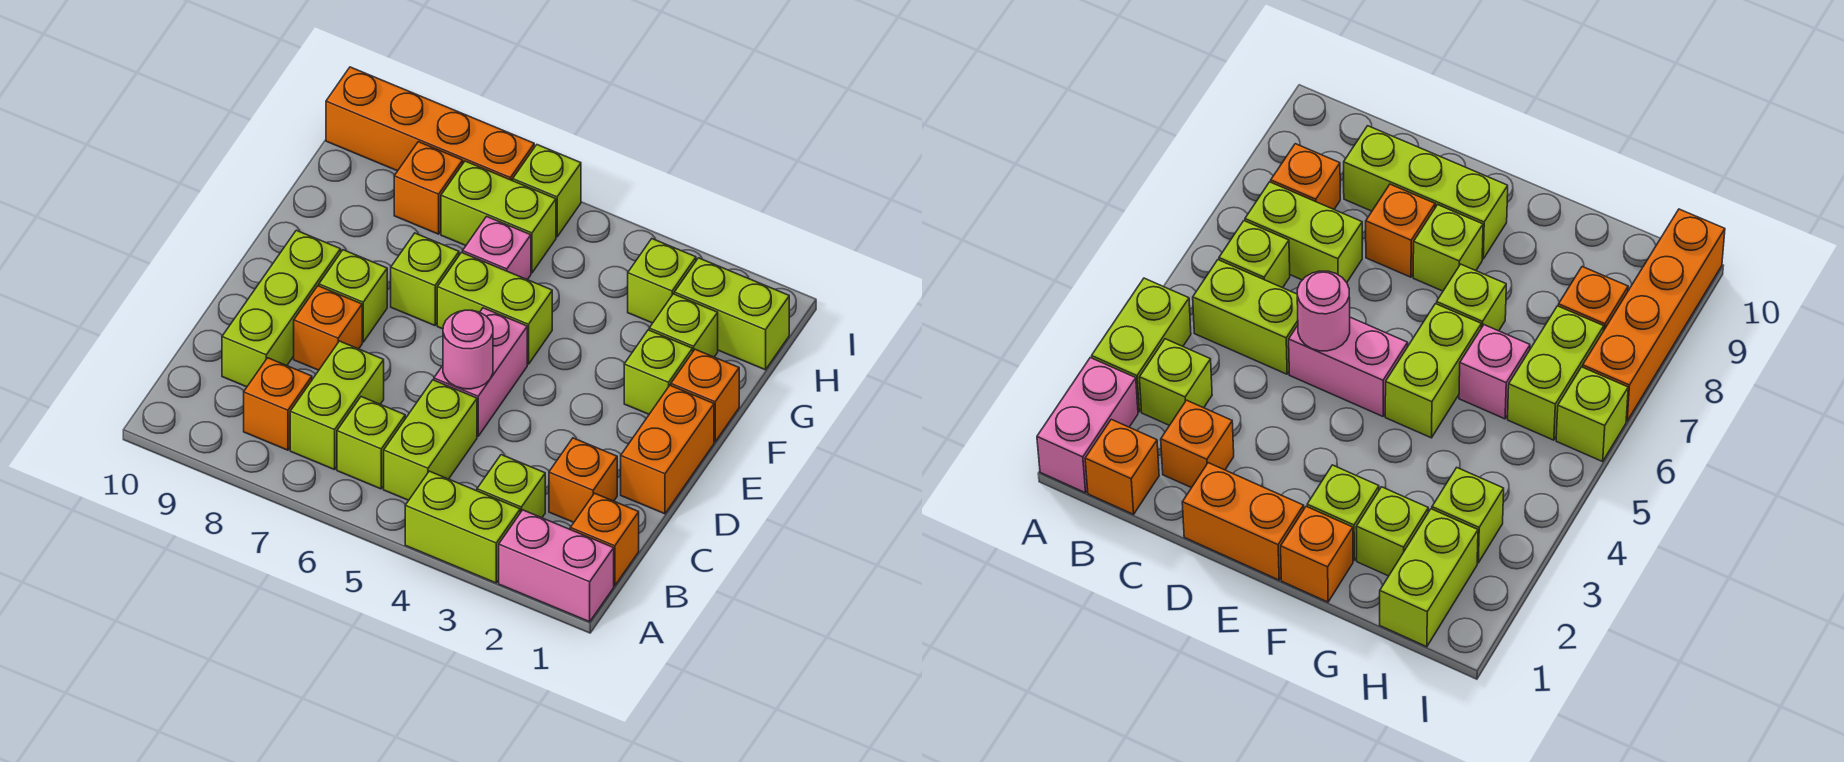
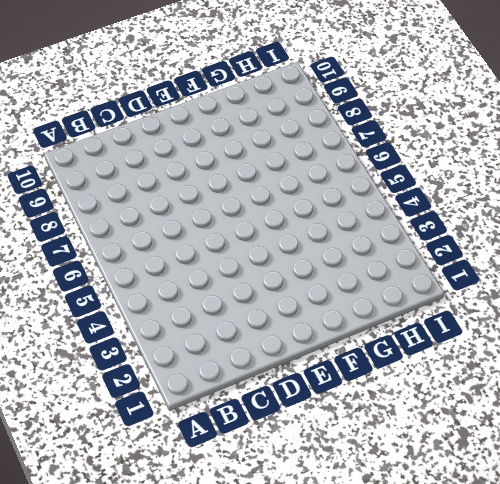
none -> pink 1x2 brick [499,510,614,622]
none -> lime 1x2 brick [405,471,520,583]
none -> orange 1x1 brick [570,493,639,586]

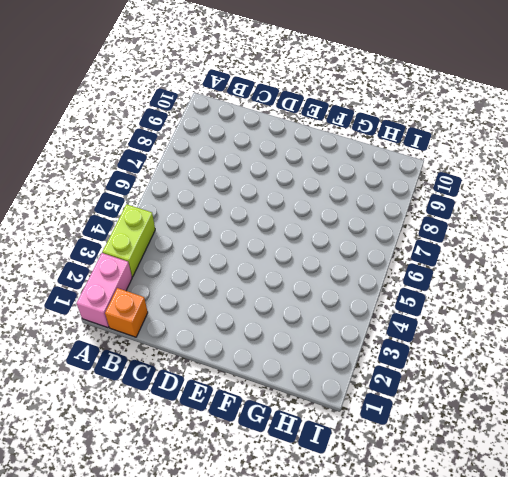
none -> lime 1x1 brick [477,455,545,518]
none -> lime 1x2 brick [384,380,477,500]
none -> lime 1x1 brick [337,397,405,489]

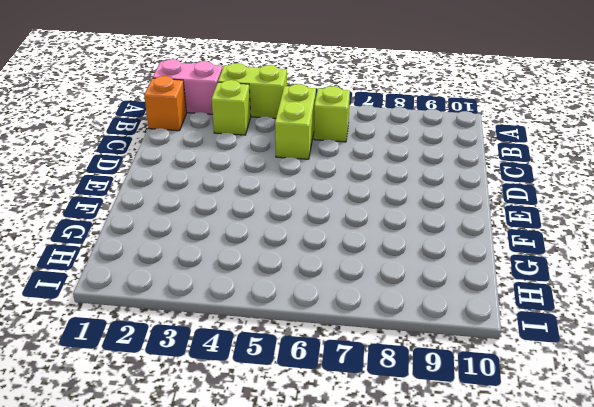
none -> lime 1x2 brick [290,341,384,470]
none -> orange 1x1 brick [244,358,312,450]
none -> orange 1x1 brick [549,438,617,522]

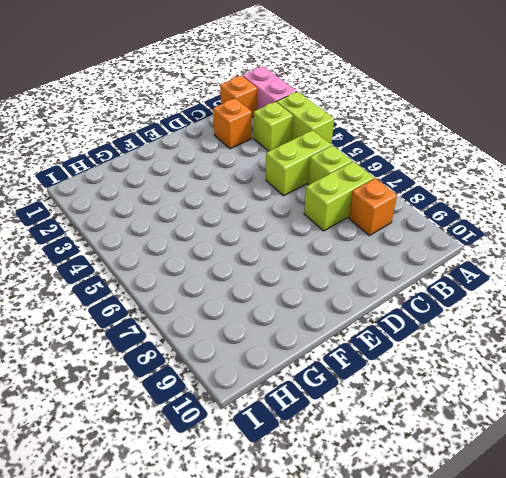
none -> lime 1x3 brick [222,230,341,387]
none -> orange 1x2 brick [621,385,714,514]
none -> pink 1x2 brick [434,308,527,436]

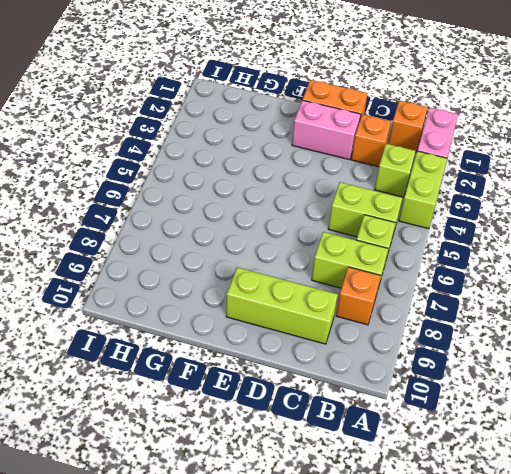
pink 1x2 brick [292,100,361,160] -> pink 1x2 brick moved to [434,308,527,436]
none -> orange 1x1 brick [294,286,362,370]
none -> lime 1x1 brick [319,250,387,342]
none -> orange 1x1 brick [671,349,739,442]

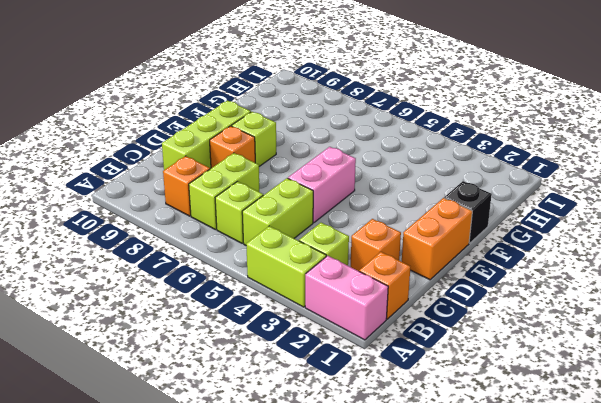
black 1x1 brick [444,181,492,243] -> orange 1x1 brick [671,349,739,442]
none -> lime 1x1 brick [624,330,693,414]
none -> lime 1x2 brick [437,253,552,364]
none -> lime 1x1 brick [391,233,459,326]

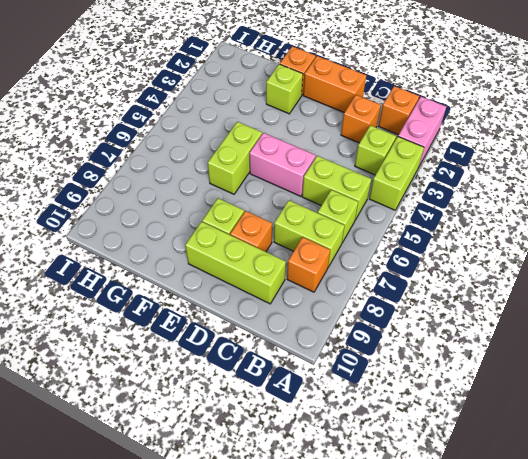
none -> lime 1x1 brick [391,233,459,326]
none -> lime 1x1 brick [649,294,718,357]
none -> pink 1x1 brick [463,216,531,280]

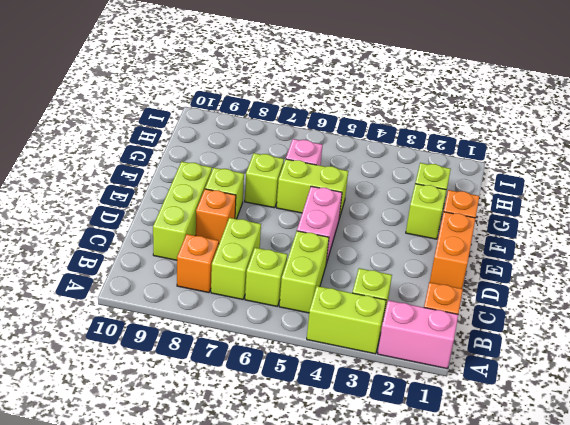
none -> orange 1x1 brick [549,438,617,522]
none -> lime 1x2 brick [674,258,789,370]
none -> lime 1x1 brick [628,239,696,323]

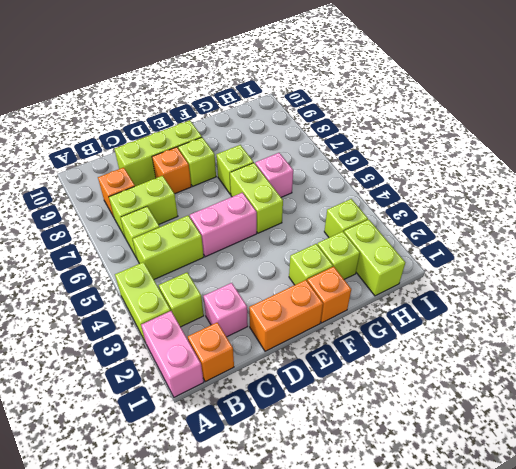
pink 1x1 brick [204,283,248,337] -> orange 1x1 brick [549,438,617,522]
none -> lime 1x2 brick [441,161,556,273]
none -> orange 1x1 brick [394,142,463,234]
none -> lime 1x1 brick [513,145,581,237]

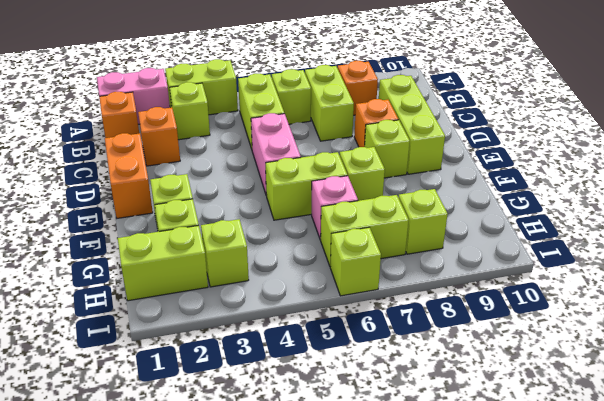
lime 1x1 brick [398,189,448,254] -> orange 1x1 brick [394,142,463,234]
none -> orange 1x1 brick [671,349,739,442]
none -> orange 1x4 brick [326,67,534,181]
none -> pink 1x1 round brick [443,310,493,389]

